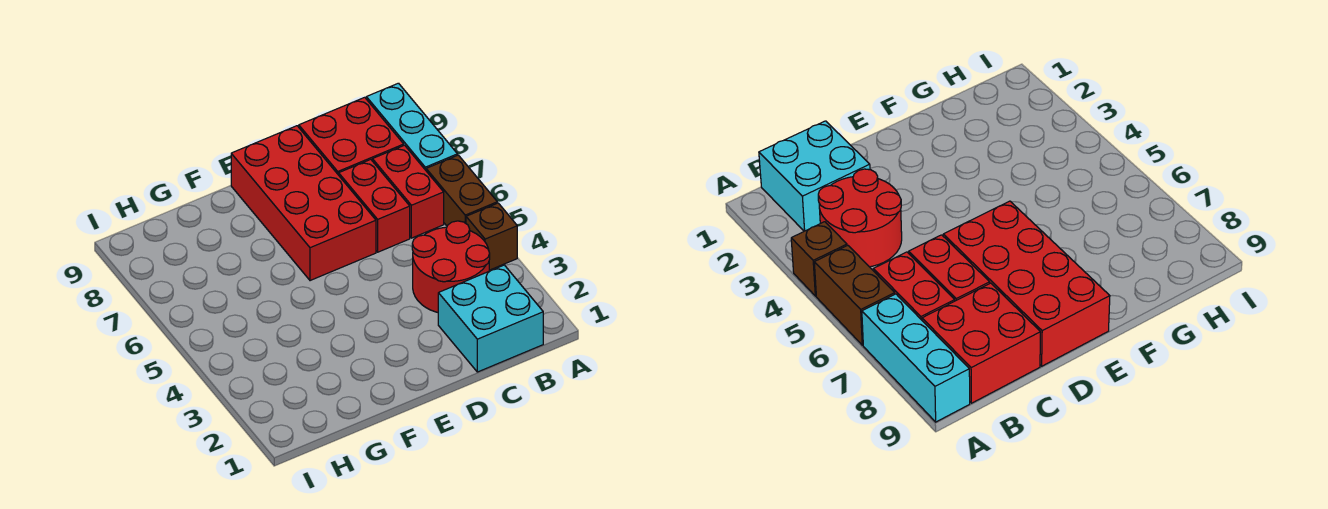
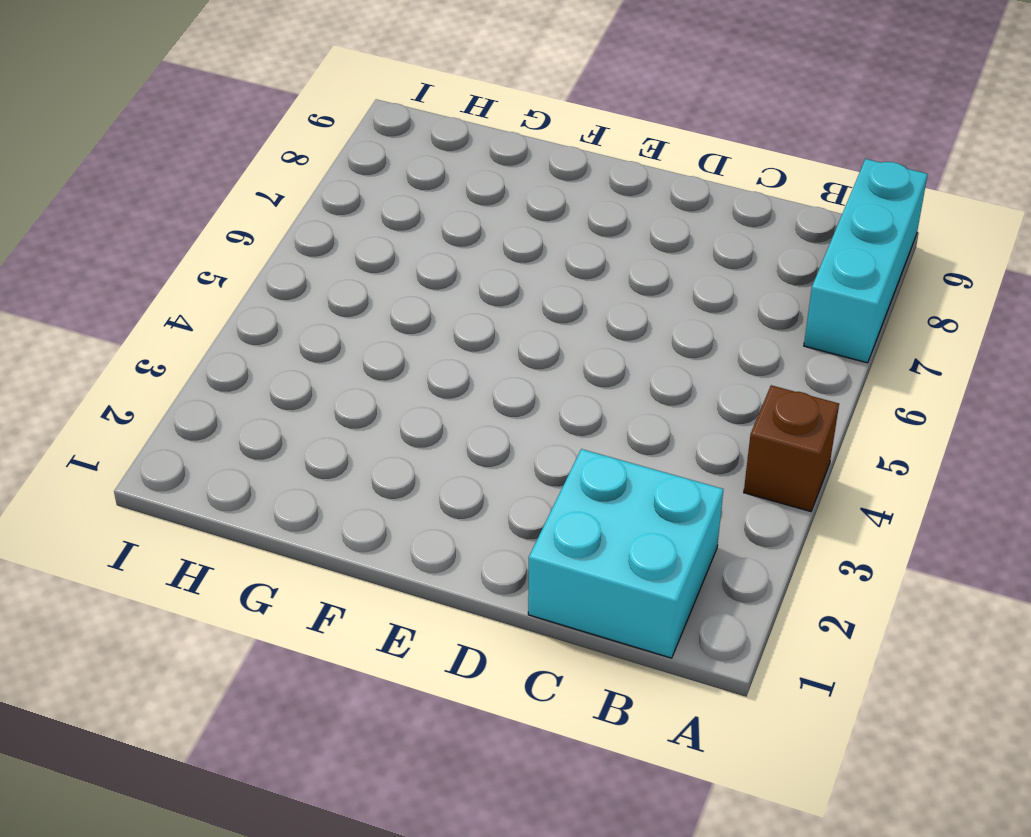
none -> brown 1x2 brick [426,155,497,226]
none -> red 2x2 round brick [412,221,490,312]

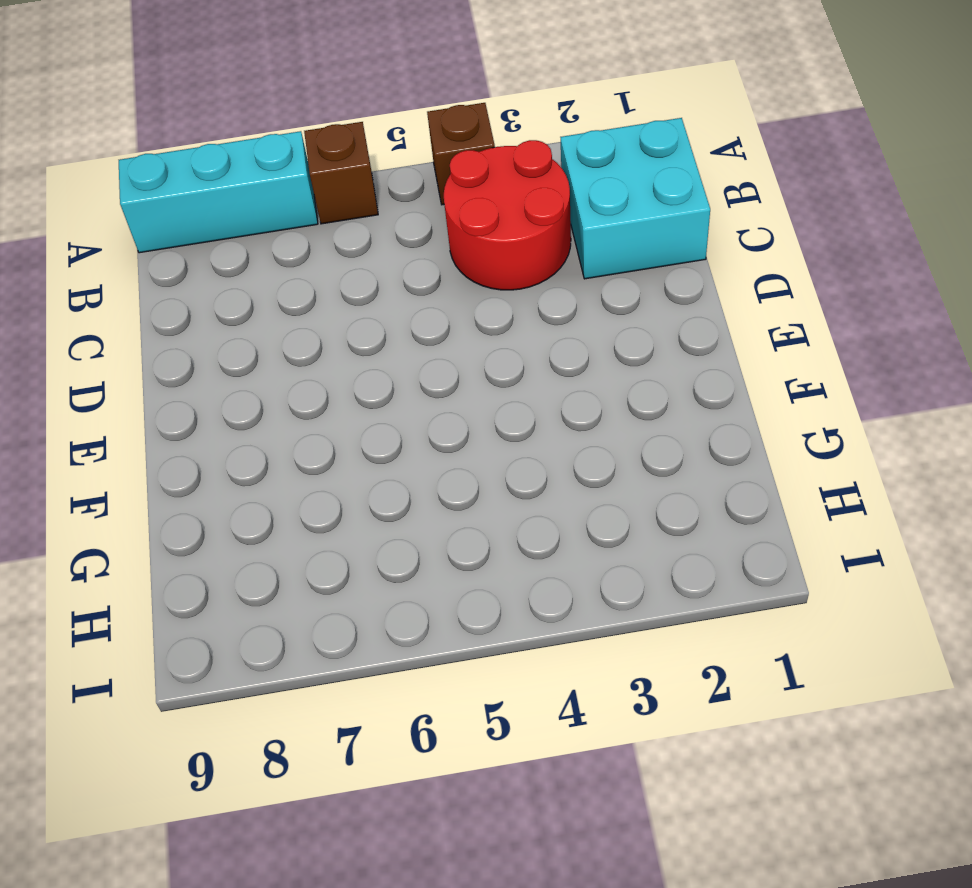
brown 1x1 brick [304,122,378,224] -> brown 1x2 brick [426,155,497,226]
none -> red 1x2 brick [372,145,444,238]
none -> red 2x2 brick [299,97,404,175]

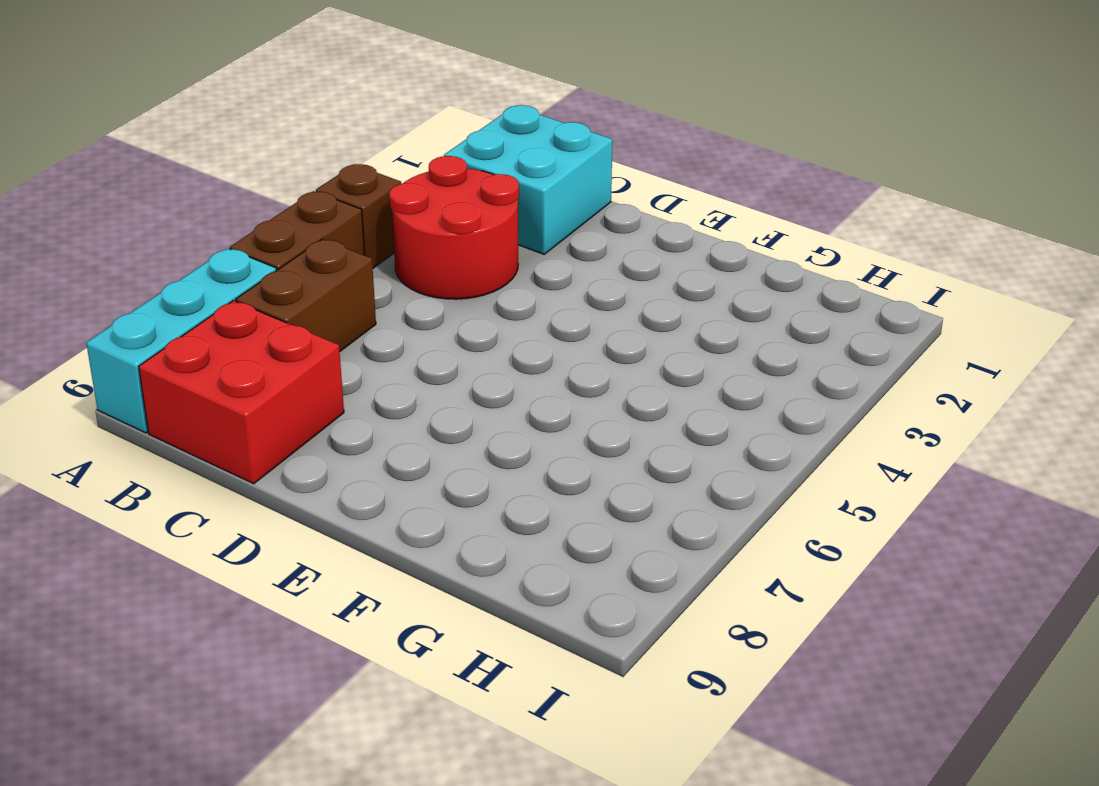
brown 1x2 brick [236,239,376,351] -> red 1x2 brick [372,145,444,238]
none -> red 1x2 brick [339,159,410,252]
none -> red 2x4 brick [231,126,376,281]

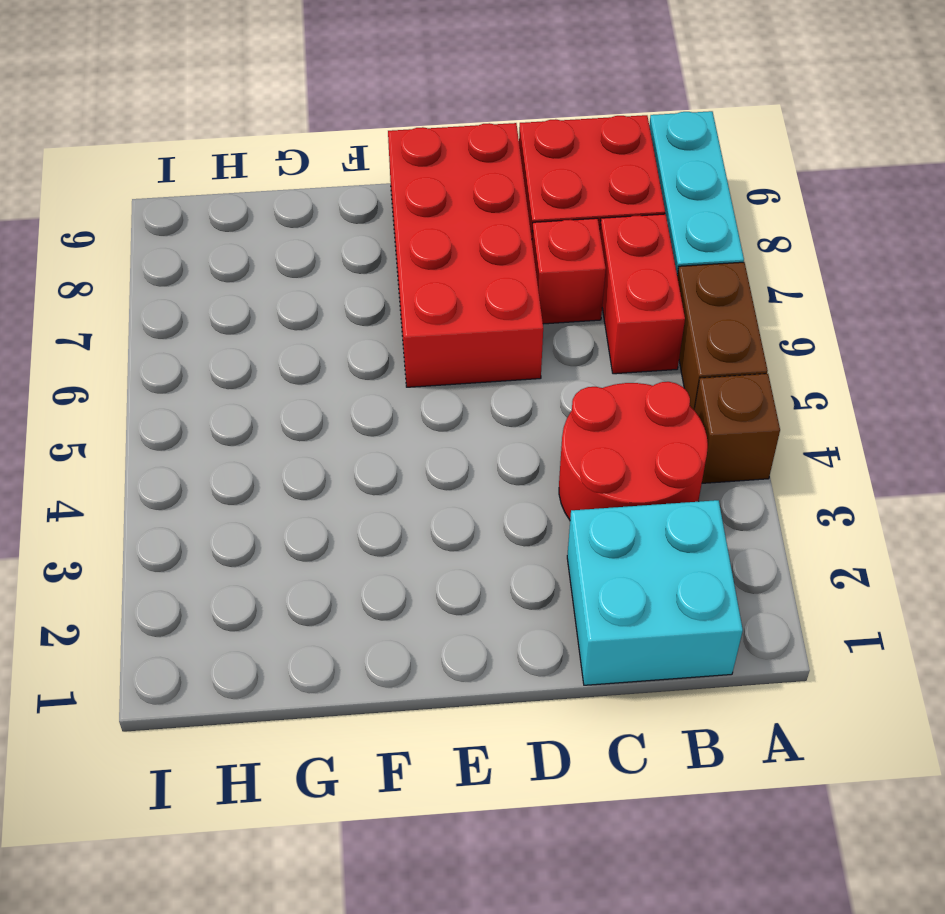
red 1x1 brick [532,218,606,324] -> red 1x2 brick [339,159,410,252]

